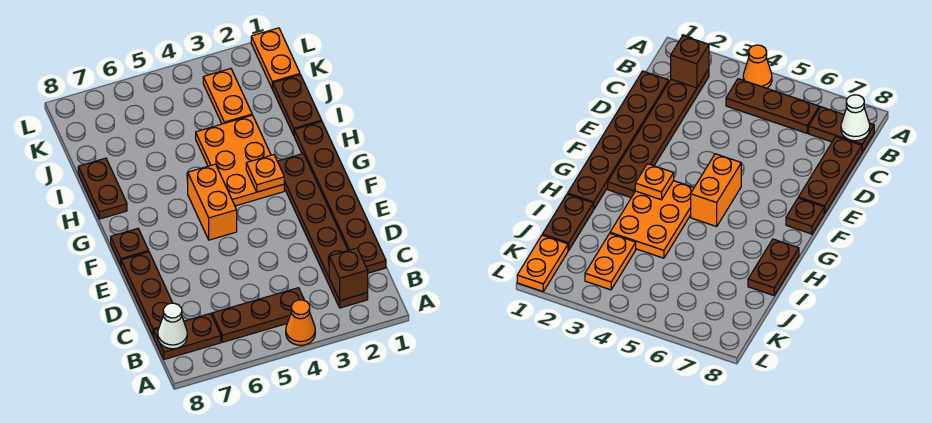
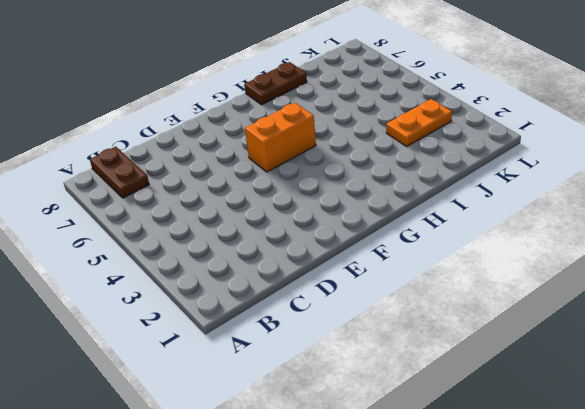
none -> orange 1x1 cone [286,300,315,345]
none -> brown 1x6 plate [277,154,368,308]
none -> brown 1x3 plate [212,288,305,342]

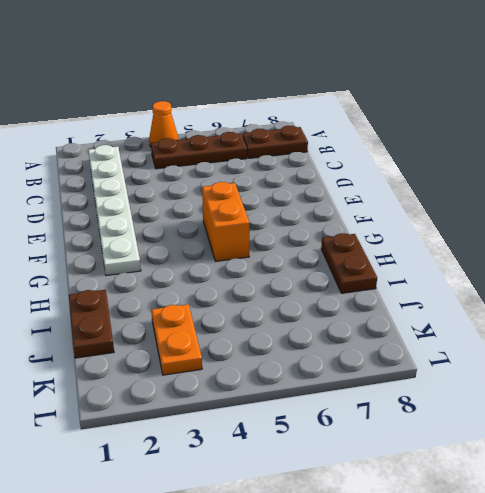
white 1x6 plate [88,145,141,276] -> brown 1x6 plate [277,154,368,308]
none -> brown 1x6 plate [294,122,386,273]
none -> brown 1x3 plate [121,252,173,336]
none -> brown 1x1 plate [111,229,149,265]

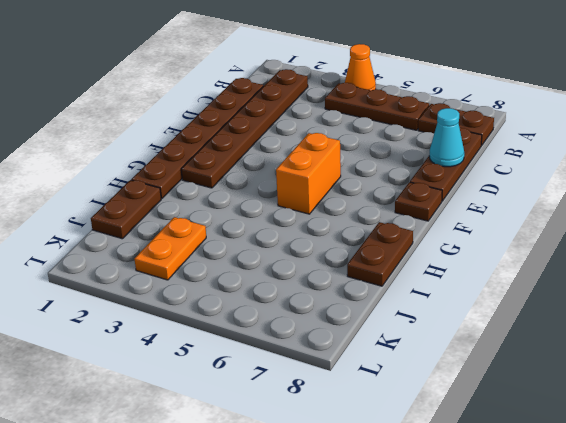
cyan 1x1 cone [429,108,464,167] -> none
none -> orange 2x3 plate [196,115,284,206]
none -> orange 1x2 plate [251,28,300,88]
none -> brown 1x1 brick [329,248,368,300]

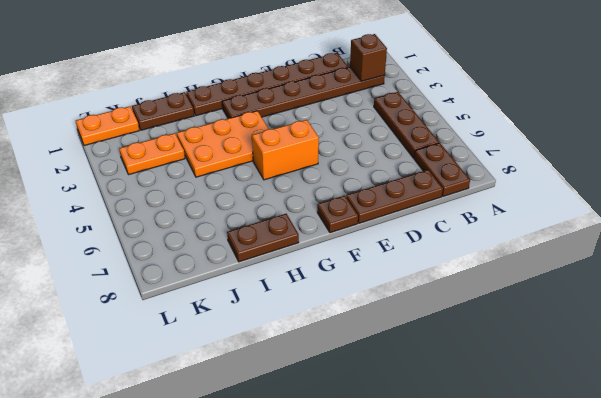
none -> orange 1x1 cone [286,300,315,345]
none -> white 1x1 cone [158,303,187,349]
none -> orange 1x1 plate [246,155,284,192]

